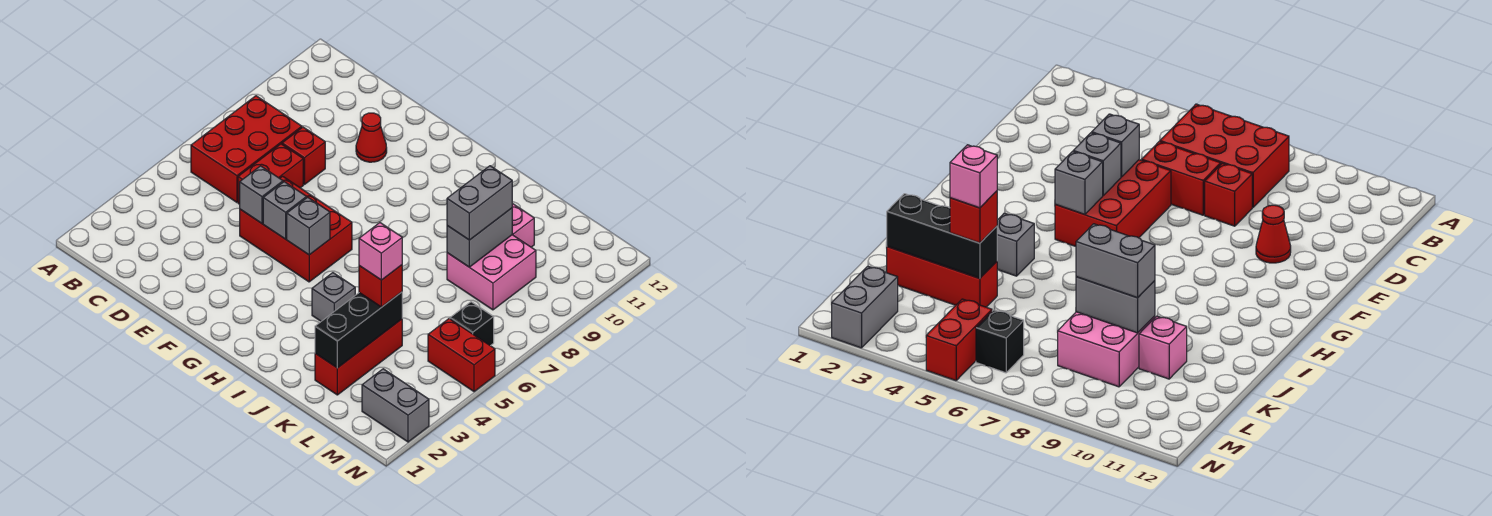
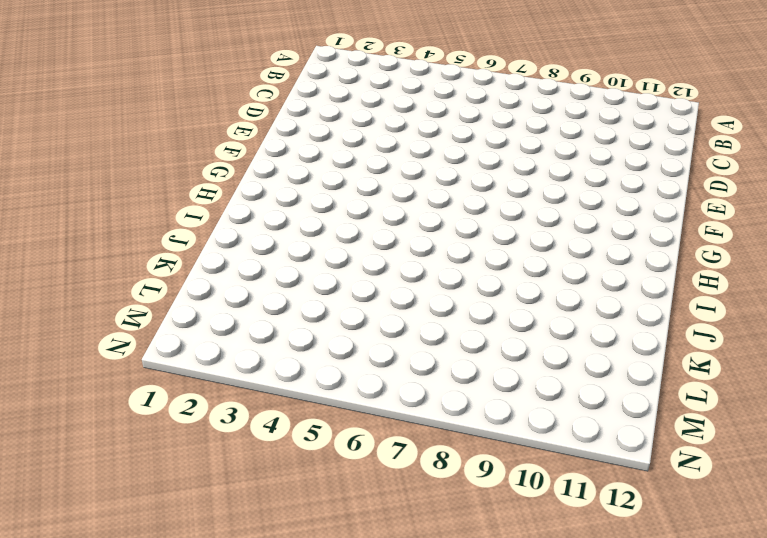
none -> red 2x3 brick [191,96,302,202]
none -> red 1x2 brick [238,144,303,204]
none -> red 1x1 brick [282,127,325,185]

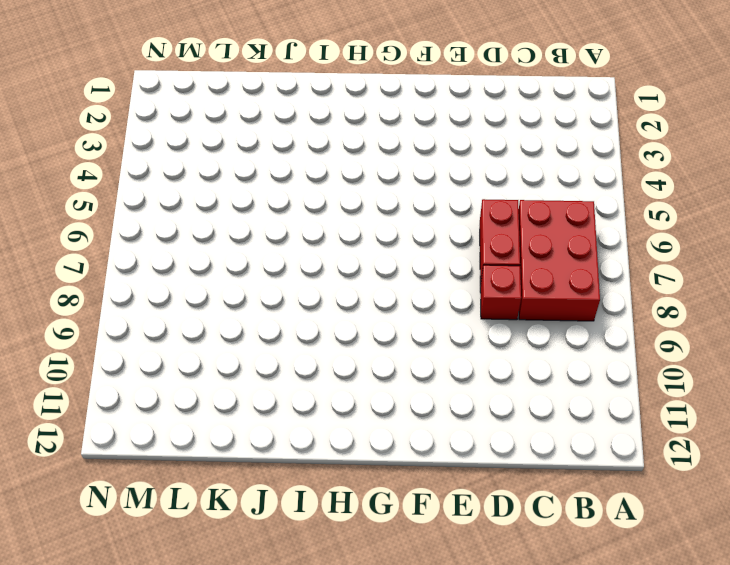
none -> red 2x3 brick [240,176,352,282]
none -> red 1x1 cone [356,113,387,162]
none -> grey 1x1 brick [312,273,355,321]

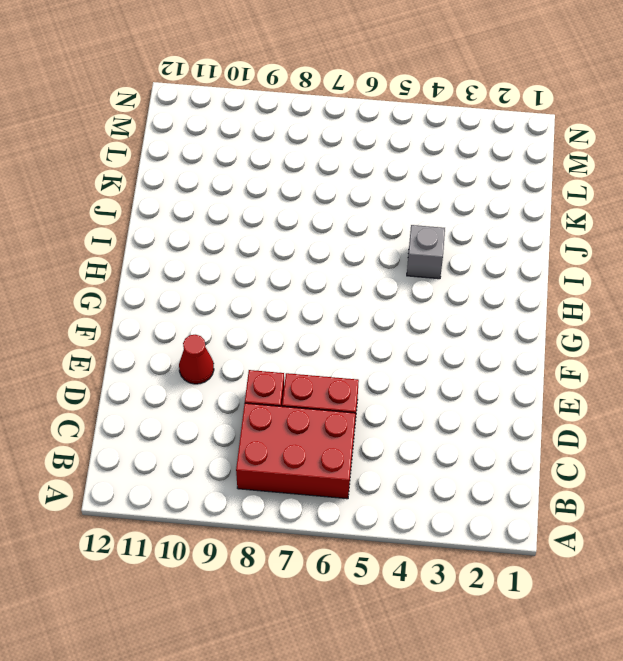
none -> red 2x3 brick [240,176,352,282]
none -> red 1x3 brick [315,319,402,395]
none -> pink 2x2 brick [447,235,536,310]

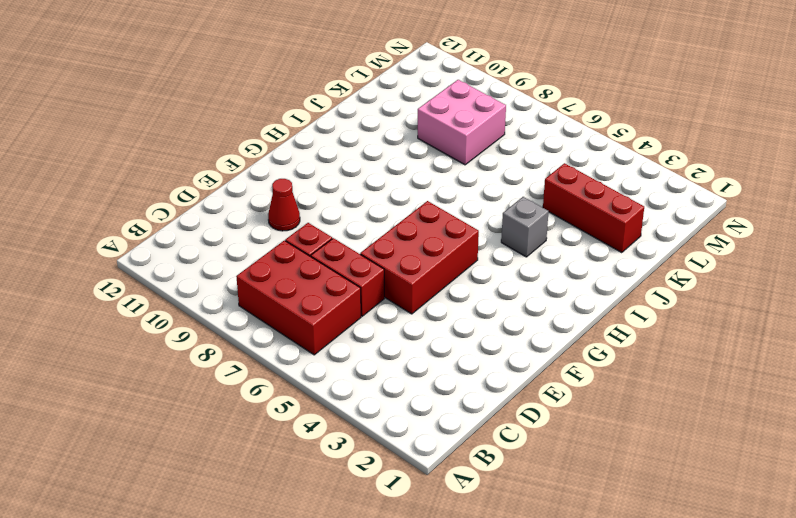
none -> pink 1x1 brick [512,203,534,247]
none -> grey 1x2 brick [362,369,429,442]
none -> red 1x2 brick [428,319,495,392]

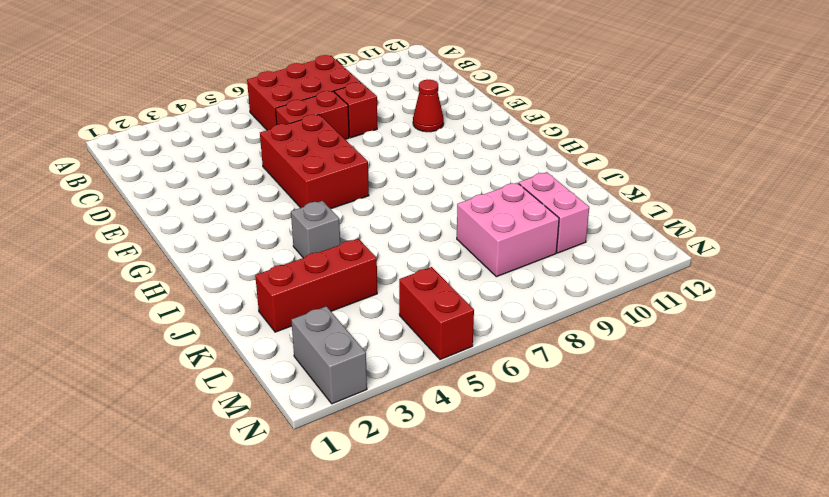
pink 1x2 brick [519,172,589,253] -> pink 1x1 brick [512,203,534,247]
none -> black 1x1 brick [450,302,494,346]
none -> grey 1x1 brick [240,166,283,223]
none -> grey 1x1 brick [263,182,307,239]

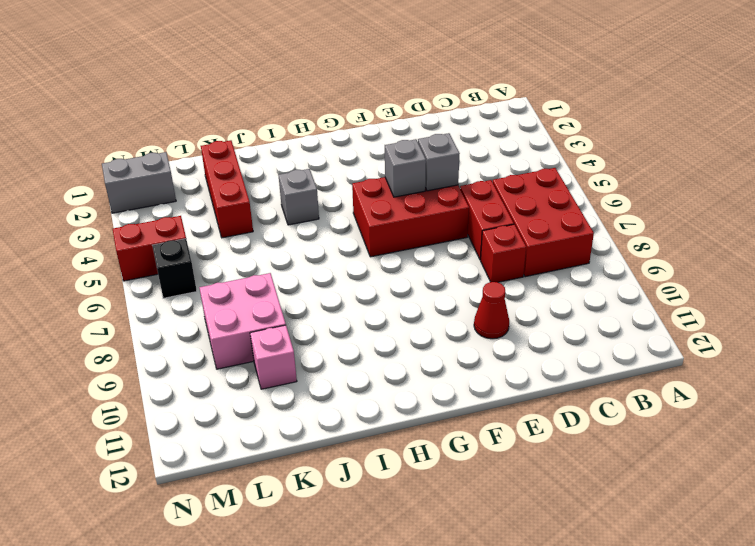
none -> grey 1x1 brick [287,197,330,255]
none -> black 1x3 brick [315,292,402,368]
none -> grey 1x2 brick [447,208,512,267]

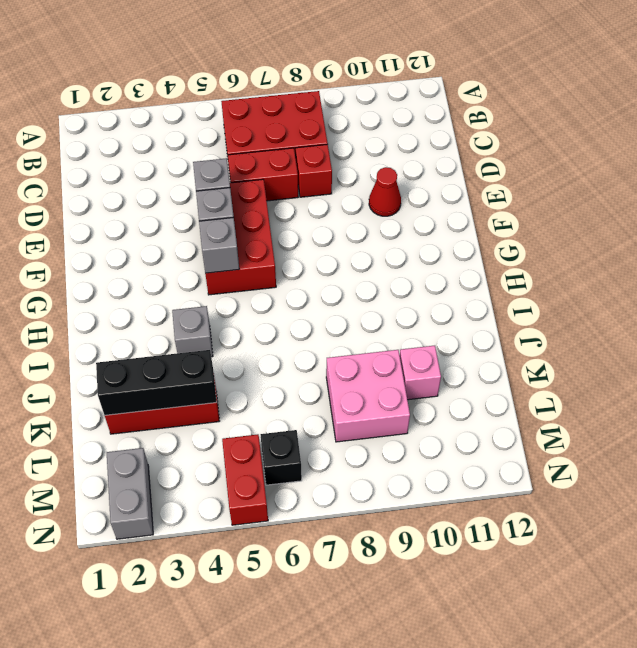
none -> grey 1x2 brick [447,208,512,267]
none -> red 1x1 brick [359,265,402,307]
none -> grey 1x2 brick [447,166,512,240]

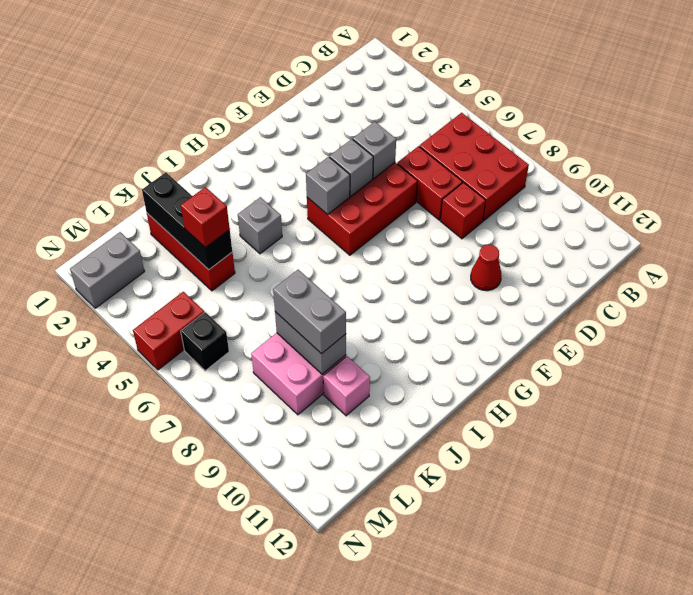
none -> pink 1x1 brick [359,223,402,280]

